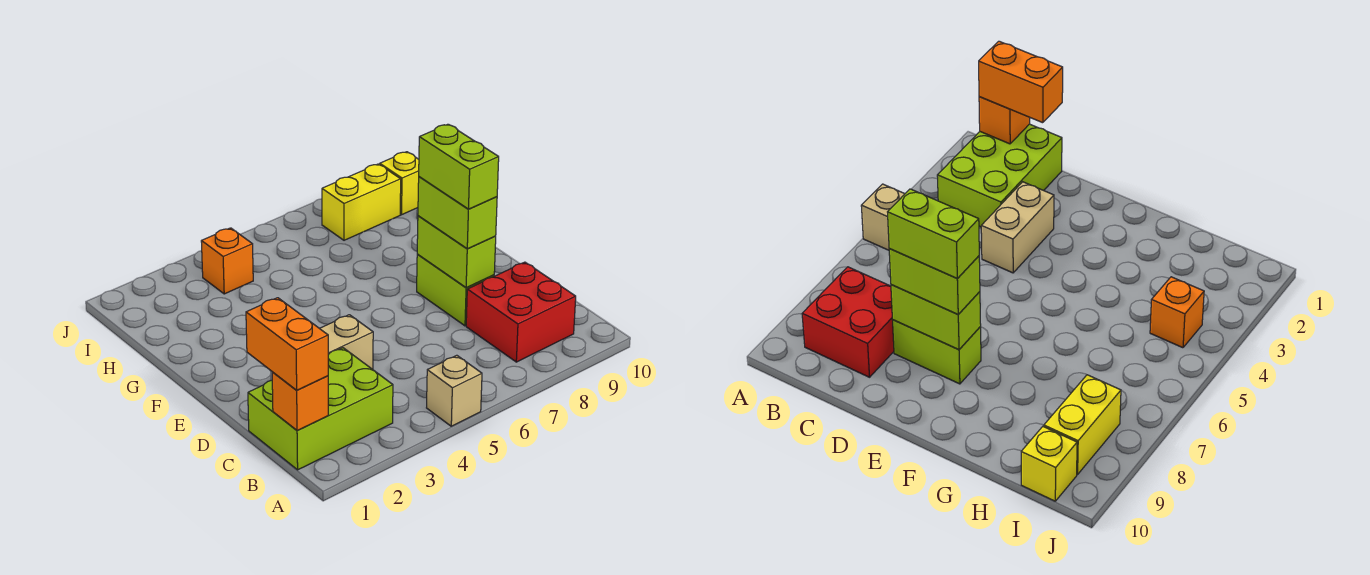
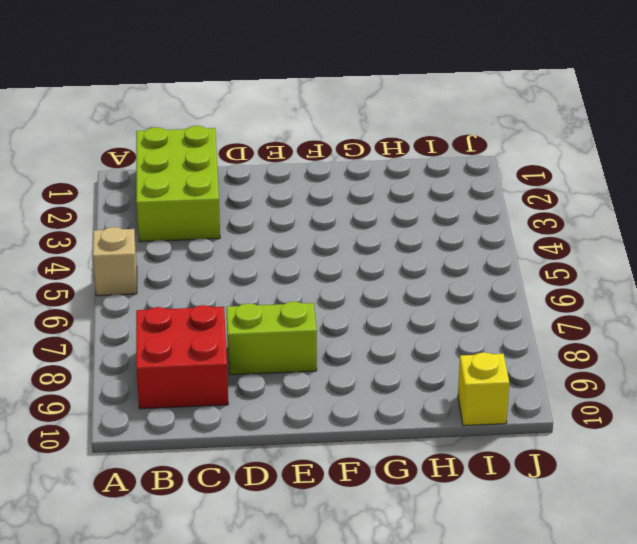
none -> tan 1x2 brick [320,315,373,369]
none -> orange 1x1 brick [201,228,253,294]
none -> yellow 1x2 brick [322,164,401,240]

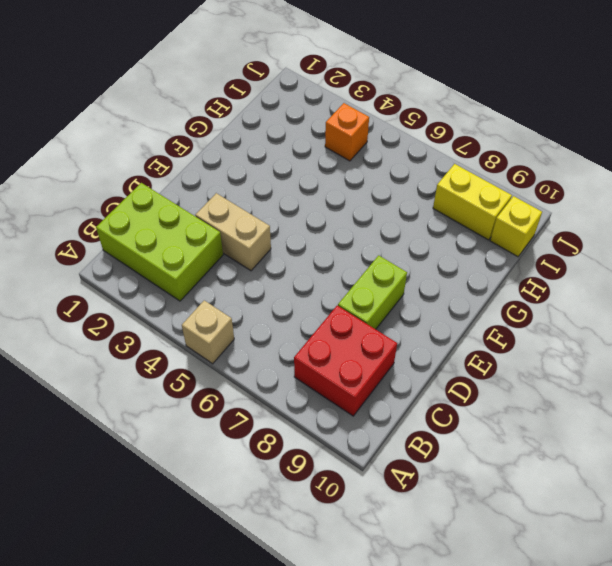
none -> orange 1x1 brick [272,372,328,431]
none -> lime 1x2 brick [417,216,496,288]
none -> orange 1x2 brick [246,298,328,390]

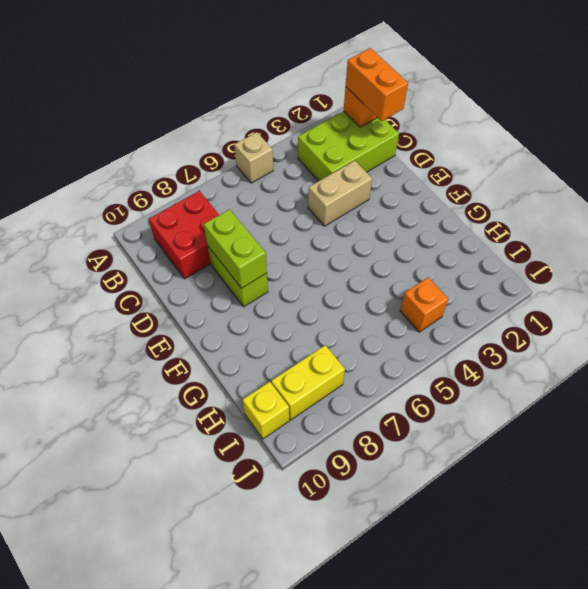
none -> lime 1x2 brick [418,177,497,249]
none -> lime 1x2 brick [419,124,499,209]

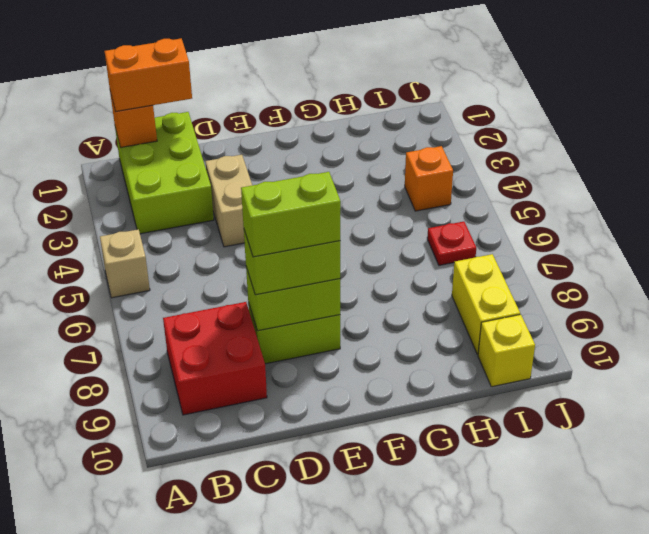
red 1x1 plate [427,222,476,265] -> none

